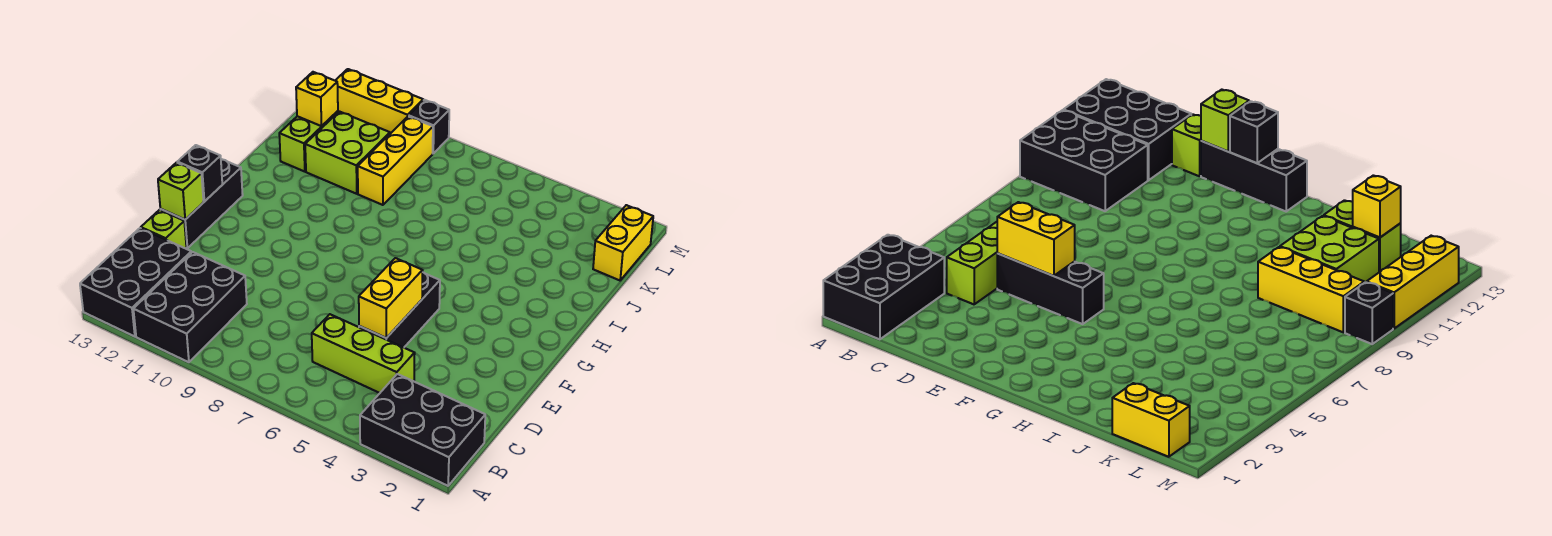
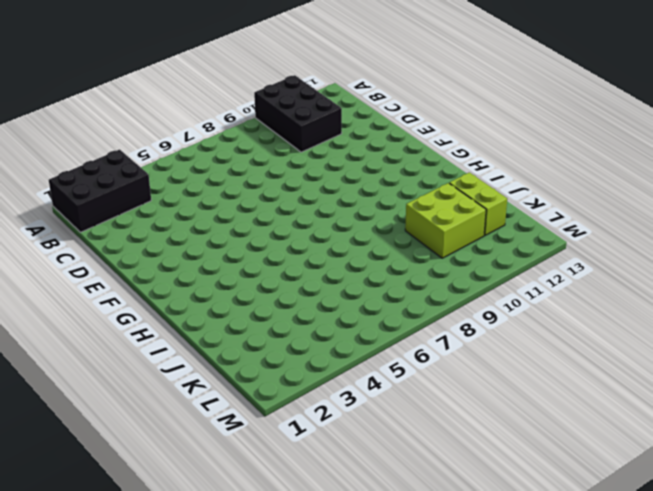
none -> black 2x3 brick [80,228,191,337]
none -> lime 1x3 brick [312,314,415,393]
none -> black 1x3 brick [359,272,440,347]

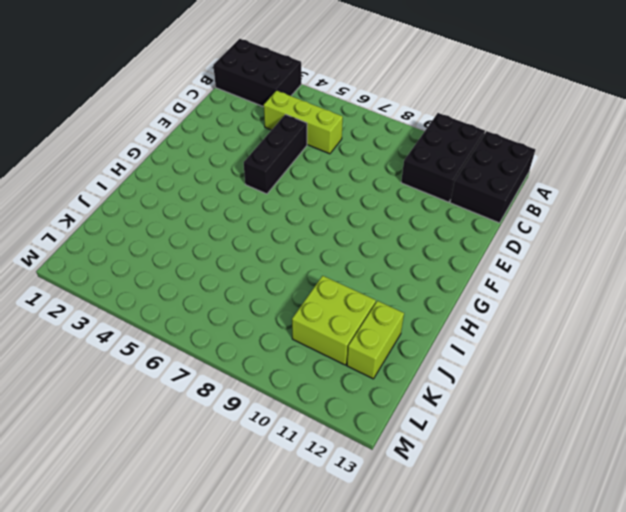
none -> lime 1x1 brick [141,210,187,249]
none -> black 1x3 brick [160,159,243,248]
none -> yellow 1x3 brick [358,116,433,205]

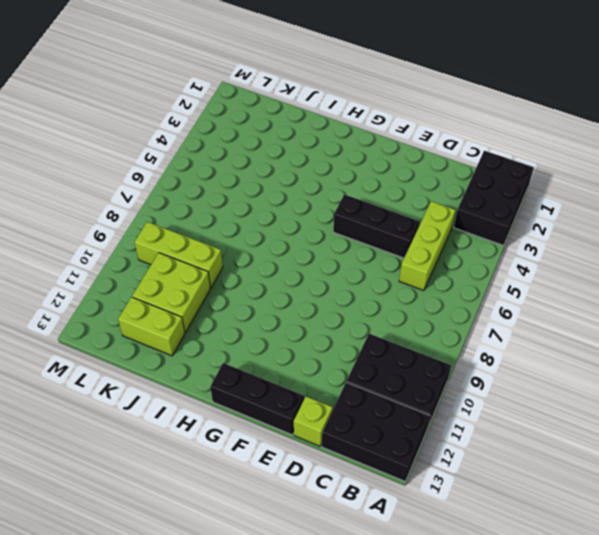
lime 1x3 brick [135,222,223,288] -> yellow 1x3 brick [358,116,433,205]
none -> yellow 1x2 brick [593,205,653,280]
none -> black 1x1 brick [409,100,449,153]
none -> yellow 1x3 brick [335,69,423,134]

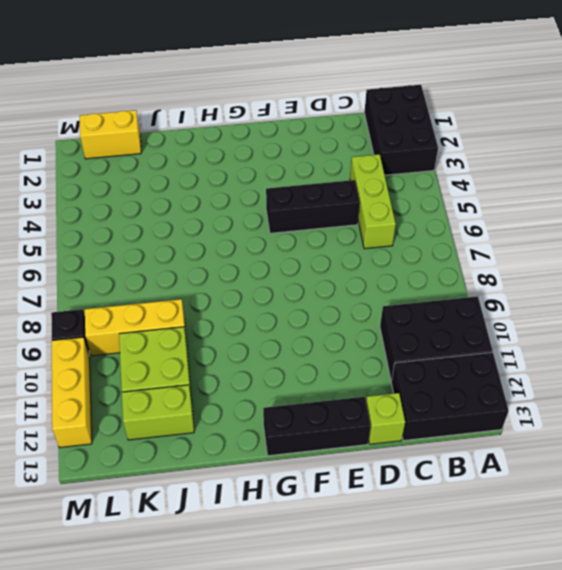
none -> yellow 1x2 brick [359,258,423,338]
none -> lime 1x1 brick [158,163,204,219]
none -> black 1x1 brick [177,145,222,201]

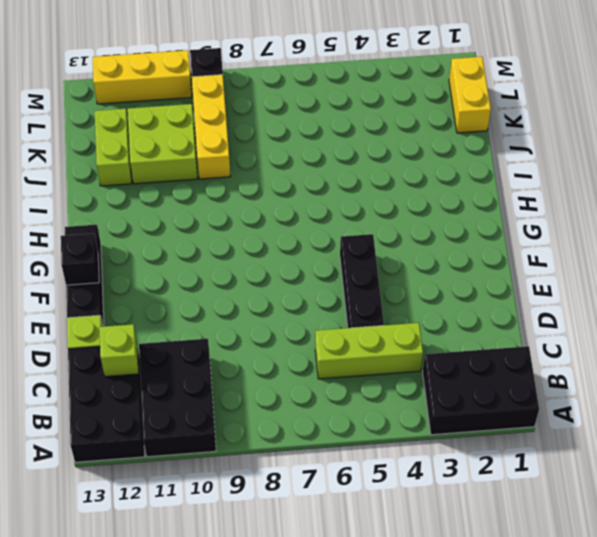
lime 1x1 brick [99,324,139,377] -> lime 1x1 brick moved to [158,163,204,219]
none -> yellow 1x2 brick [359,258,423,338]
none -> yellow 1x1 brick [296,72,338,126]

